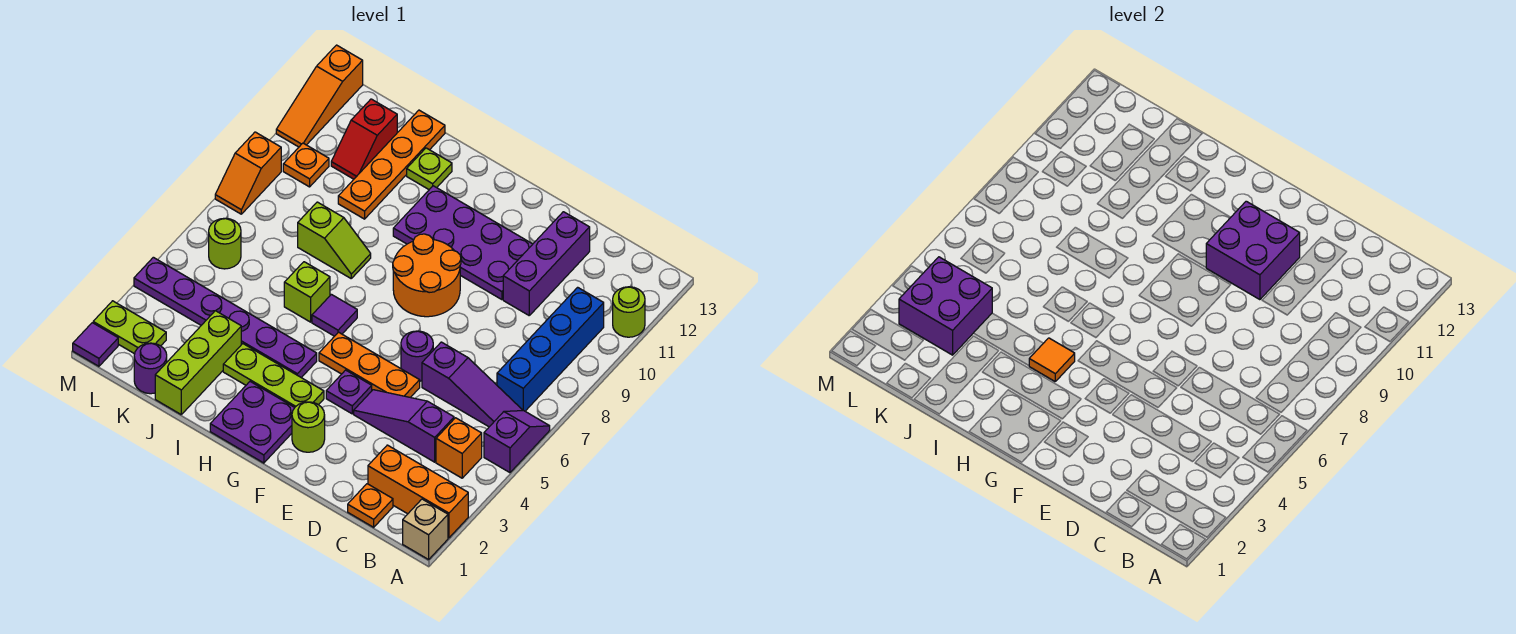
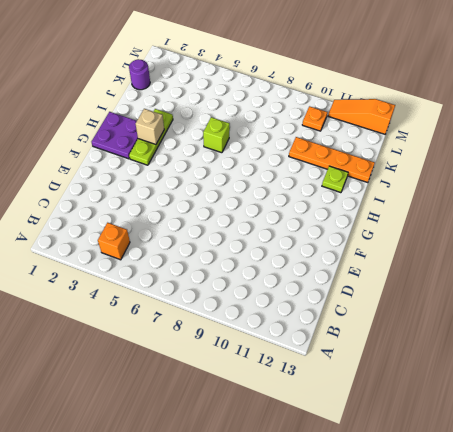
tan 1x1 brick [136,109,164,144] -> tan 1x1 brick moved to [403,499,448,560]
none -> orange 1x3 brick [368,445,468,538]
none -> purple 1x2 slope [484,411,550,473]
none -> lime 1x1 round brick [613,287,645,337]
none -> purple 1x3 slope [422,342,522,427]

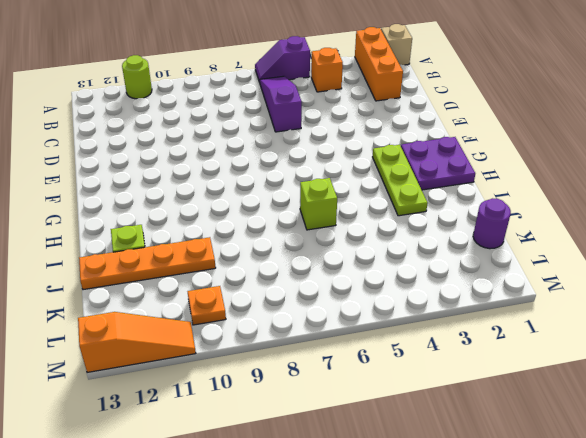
none -> blue 1x4 brick [497,287,604,411]
none -> orange 1x1 plate [348,484,393,527]
none -> purple 1x3 slope [354,390,454,462]
none -> purple 1x3 brick [503,212,590,315]

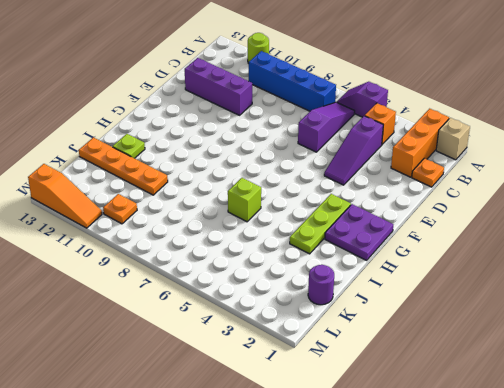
none -> orange 1x3 plate [319,332,420,397]
none -> purple 1x1 round brick [401,331,433,381]
none -> purple 2x4 plate [393,186,533,300]
none -> lime 1x1 round brick [292,402,325,452]

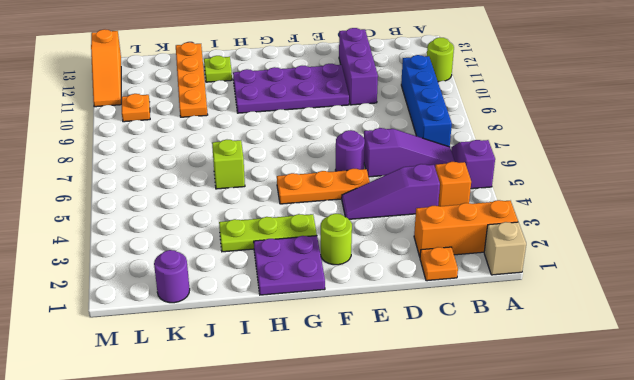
none -> purple 1x1 plate [326,370,372,414]
none -> orange 2x2 round brick [393,234,461,317]
none -> purple 1x6 plate [134,257,317,378]
none -> purple 1x1 tile [312,294,357,336]

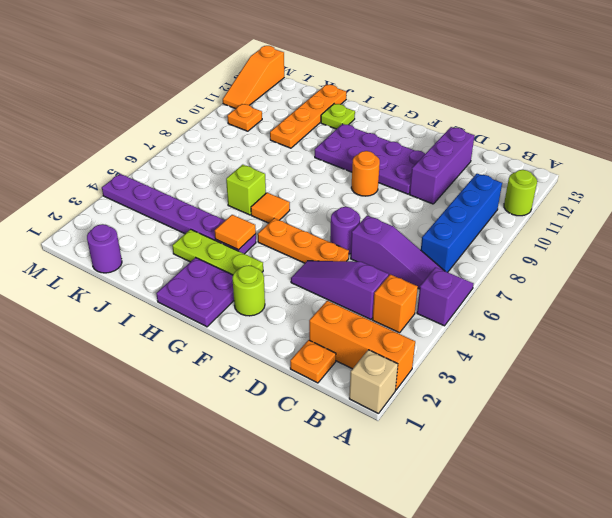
orange 1x1 round brick [351,151,380,196] -> orange 2x2 round brick [393,234,461,317]
orange 1x1 tile [251,193,290,223] -> purple 1x1 tile [312,294,357,336]
none -> purple 1x1 plate [326,370,372,414]
none -> lime 1x2 slope [298,202,371,278]
none -> lime 1x3 brick [155,311,241,414]
none -> red 1x2 slope [331,99,397,179]

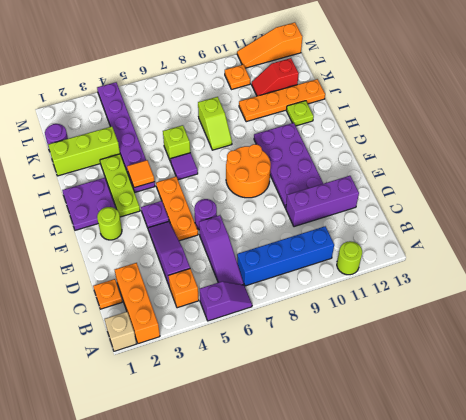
none -> lime 1x2 plate [93,301,166,354]
none -> lime 1x1 round brick [209,218,241,269]
none -> purple 1x1 tile [73,323,118,366]
none -> orange 1x2 slope [215,132,281,214]

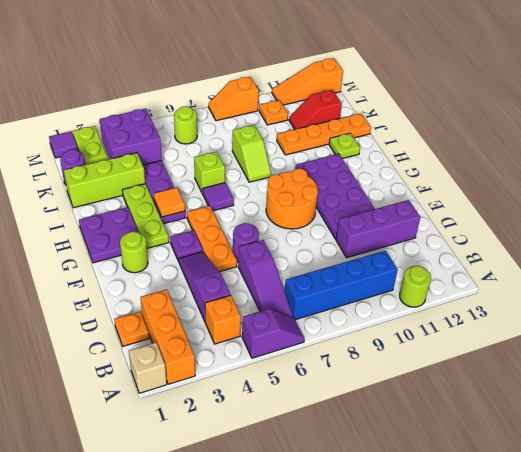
none -> purple 2x2 brick [1206,201,1300,300]

